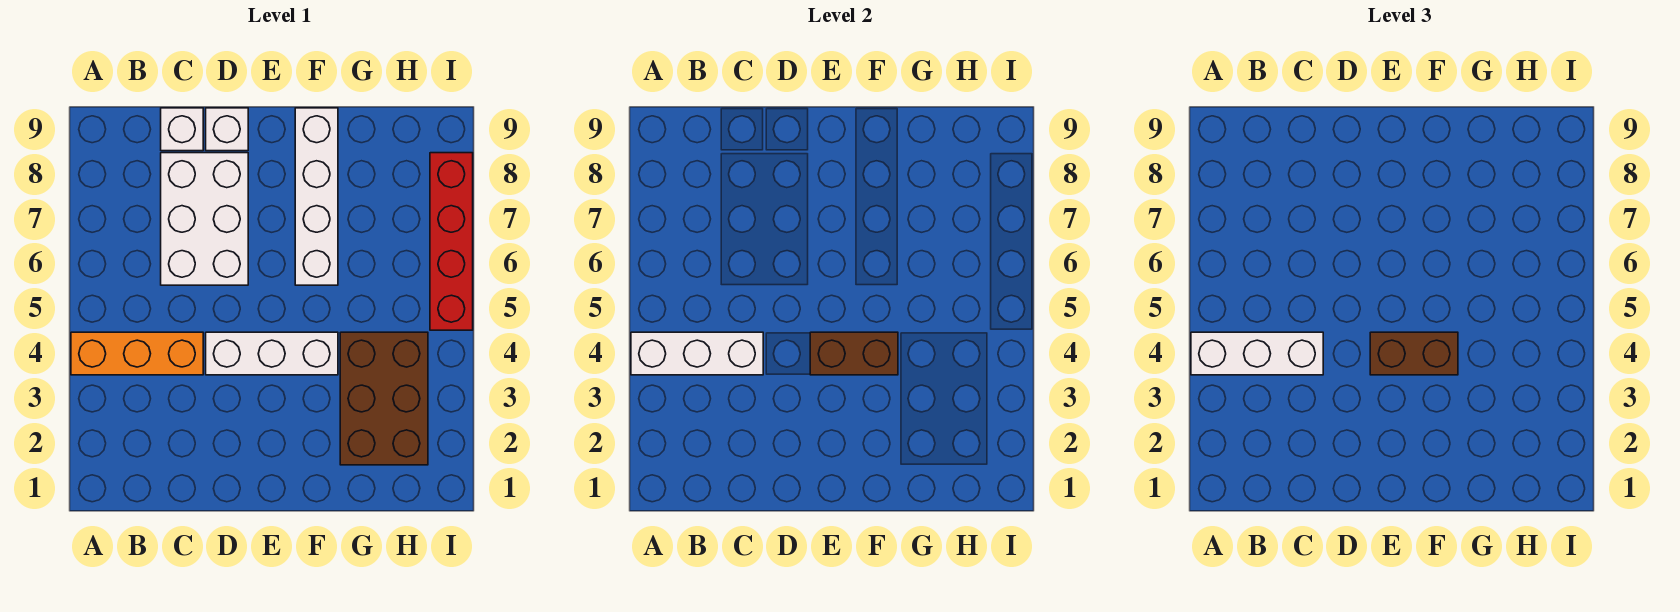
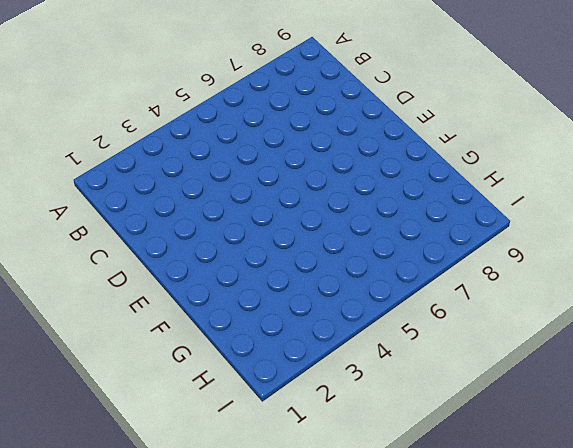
none -> orange 1x3 brick [71,332,203,375]
none -> white 2x3 brick [161,153,248,285]
none -> white 1x1 brick [161,108,203,151]

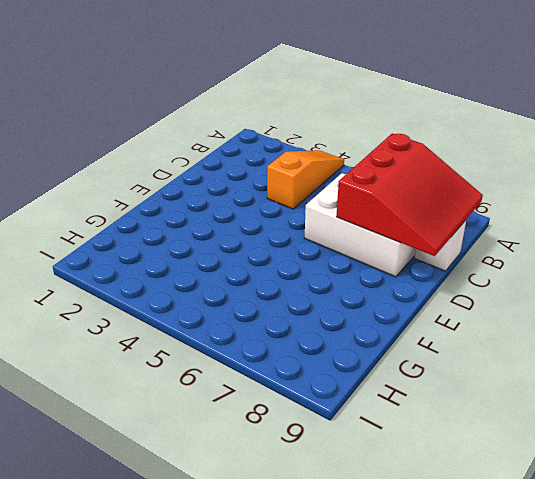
orange 1x3 slope [267,150,344,209] -> orange 1x3 brick [71,332,203,375]
red 3x3 slope [336,133,483,256] -> none
none -> white 1x3 brick [206,332,338,375]
none -> white 1x1 brick [206,108,248,151]
none -> white 1x4 brick [295,108,338,285]

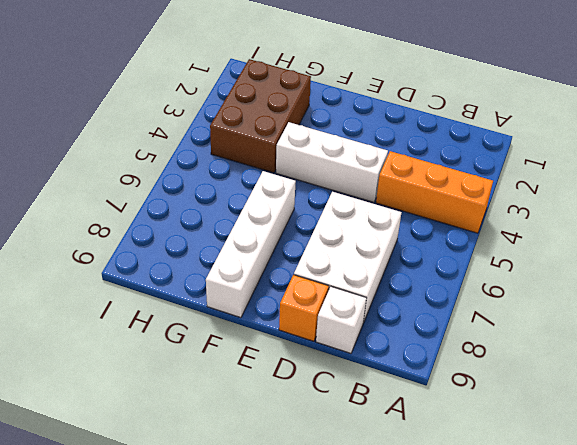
orange 1x1 brick [279,275,329,341] -> white 1x1 brick [206,108,248,151]
none -> red 1x4 brick [430,153,473,330]
none -> white 1x3 brick [631,332,763,375]
none -> brown 1x2 brick [810,332,898,375]

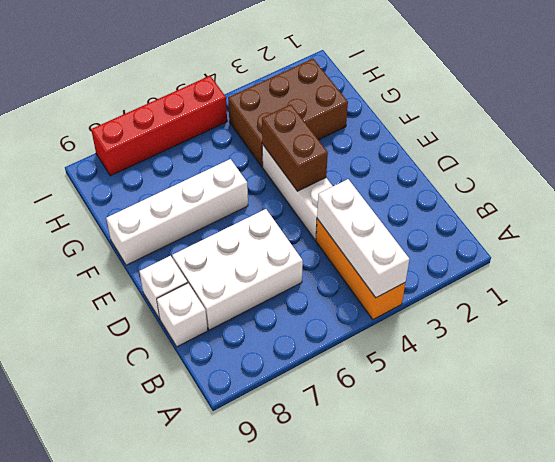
none -> white 1x3 brick [1191,332,1323,375]
none -> brown 1x2 brick [1370,332,1458,375]

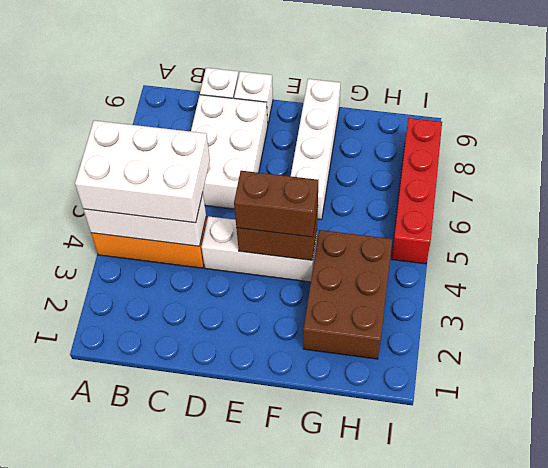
white 2x3 brick [75,120,210,223] -> white 1x3 brick [1191,332,1323,375]

